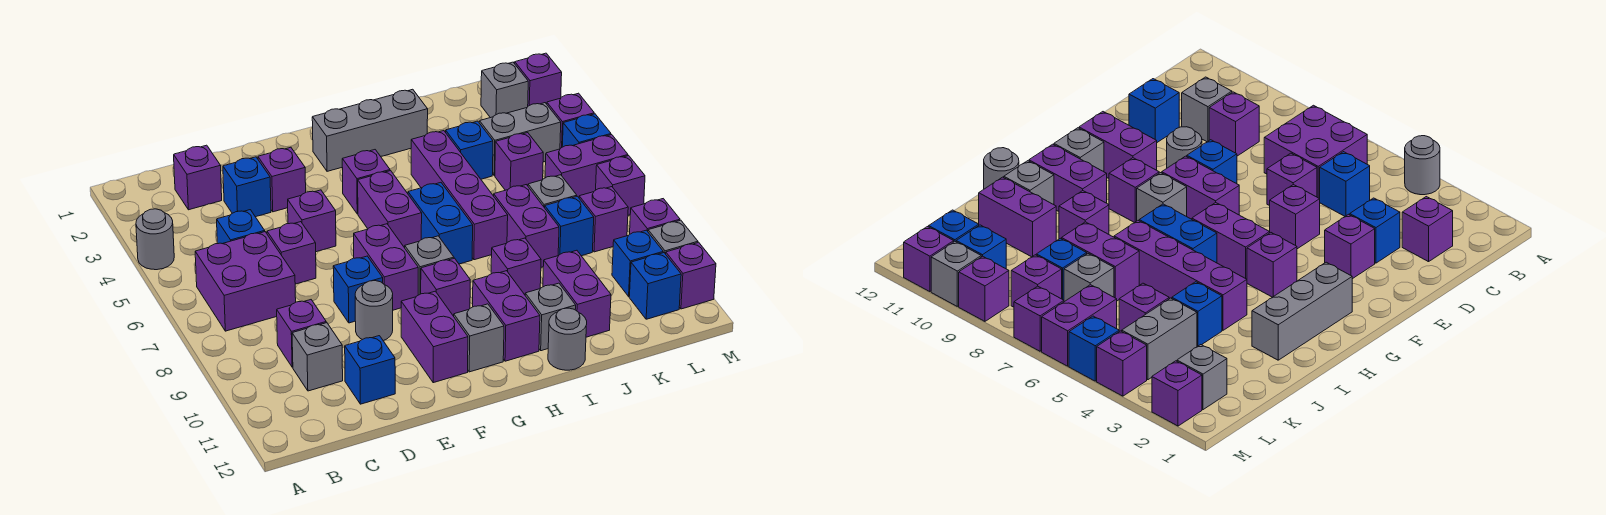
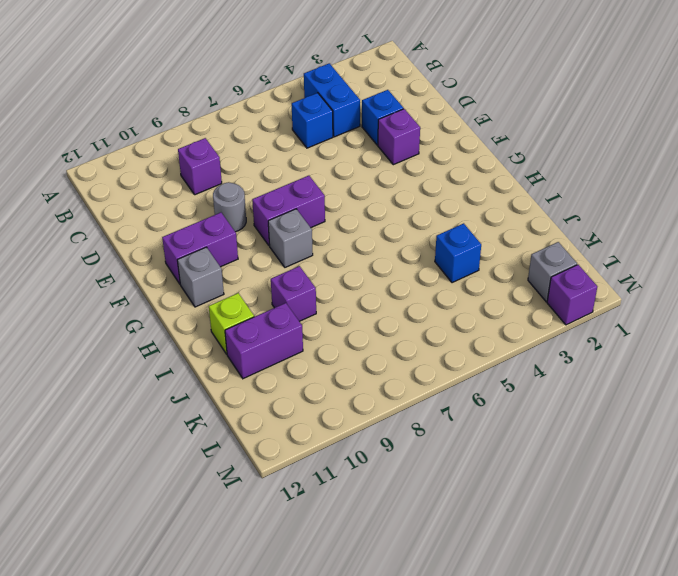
blue 1x2 brick [304,63,360,137] -> blue 1x2 brick turned to [408,183,473,264]
lime 1x1 brick [209,293,254,354] -> grey 1x1 brick [525,283,576,351]
none -> grey 1x1 round brick [136,209,174,270]
none -> purple 2x2 brick [195,232,296,331]
none -> purple 1x1 brick [174,145,222,210]
none -> grey 1x1 brick [292,323,343,391]

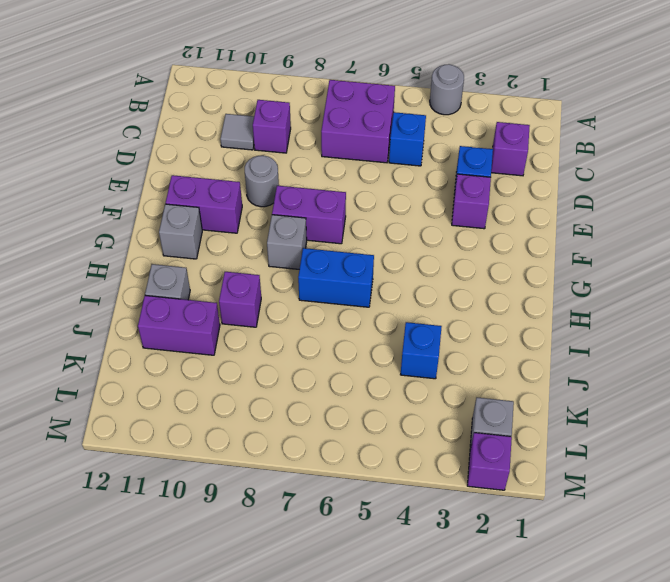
grey 1x1 tile [220,114,254,150] -> grey 1x1 brick [292,323,343,391]
none -> purple 1x1 brick [267,222,316,284]
none -> blue 1x1 brick [345,336,395,404]
none -> purple 1x1 brick [288,190,336,252]
none -> blue 1x1 brick [333,256,383,323]

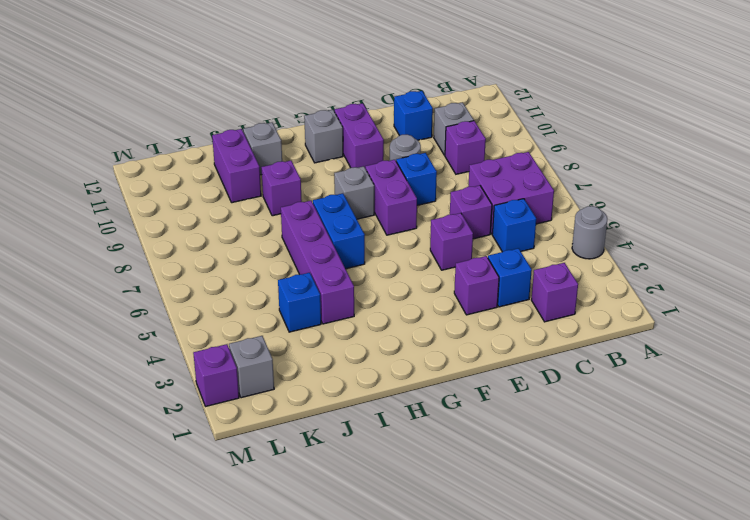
none -> grey 1x3 brick [312,89,428,171]
none -> purple 1x1 brick [342,150,390,214]
none -> purple 1x2 brick [358,171,422,248]
none -> purple 1x1 brick [421,258,470,316]

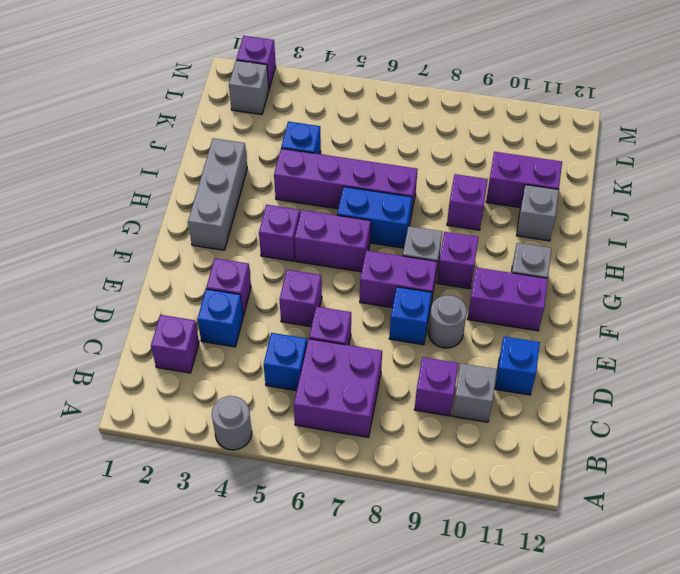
none -> purple 1x2 brick [473,271,540,361]
none -> grey 1x1 round brick [548,308,587,370]
none -> purple 1x2 brick [494,185,559,267]
none -> grey 1x2 brick [479,103,561,176]

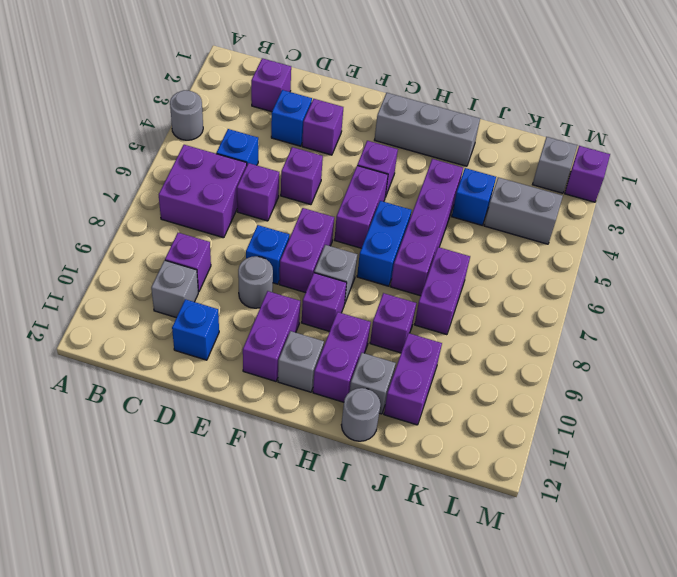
none -> purple 1x1 brick [495,133,543,190]
none -> grey 1x1 brick [528,175,577,208]
none -> blue 1x1 brick [545,196,594,256]
none -> purple 1x2 brick [545,135,628,197]

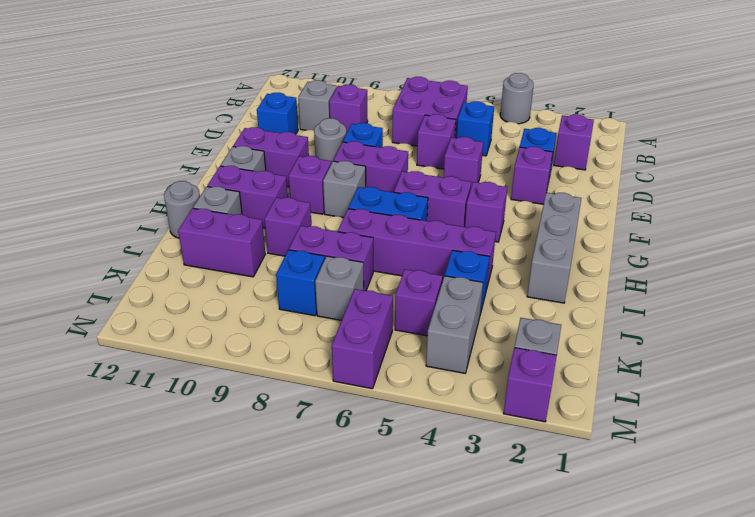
none -> purple 1x1 brick [579,187,628,252]
none -> blue 1x1 brick [612,230,663,296]
none -> blue 1x1 brick [629,253,681,319]
none -> purple 1x1 brick [547,93,594,149]

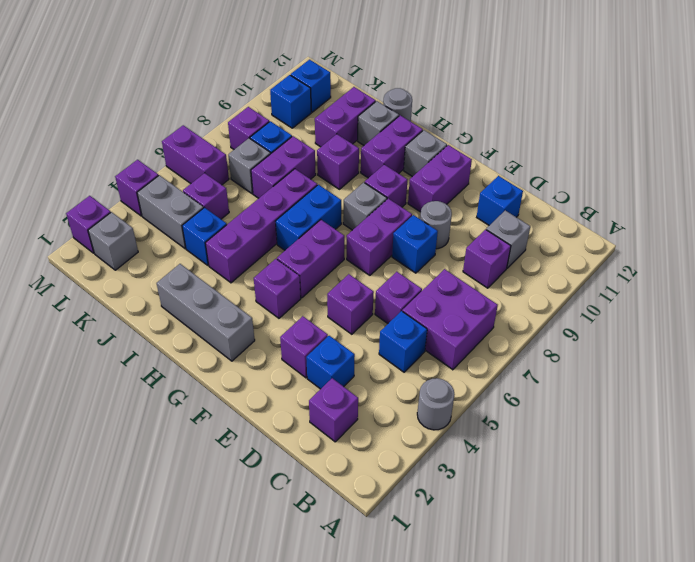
none -> blue 1x1 brick [562,114,611,147]
none -> purple 1x1 brick [596,156,645,215]
none -> purple 1x1 brick [630,199,680,234]
none -> grey 1x1 brick [648,220,698,254]

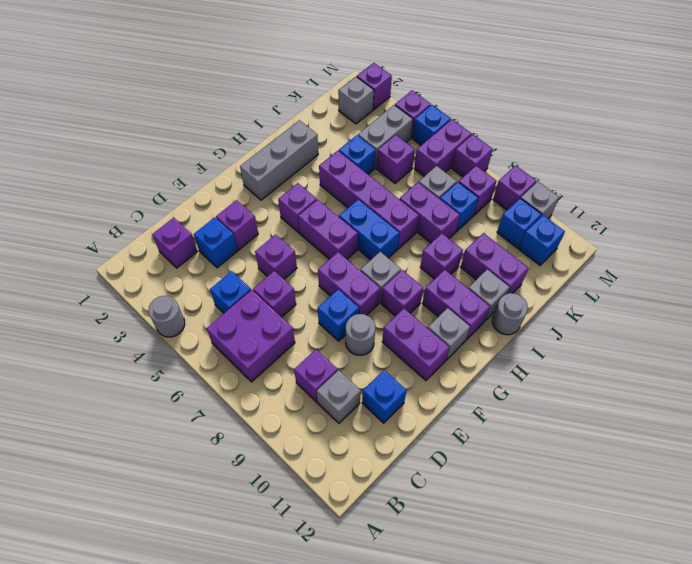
none -> purple 1x1 brick [666,242,716,309]

